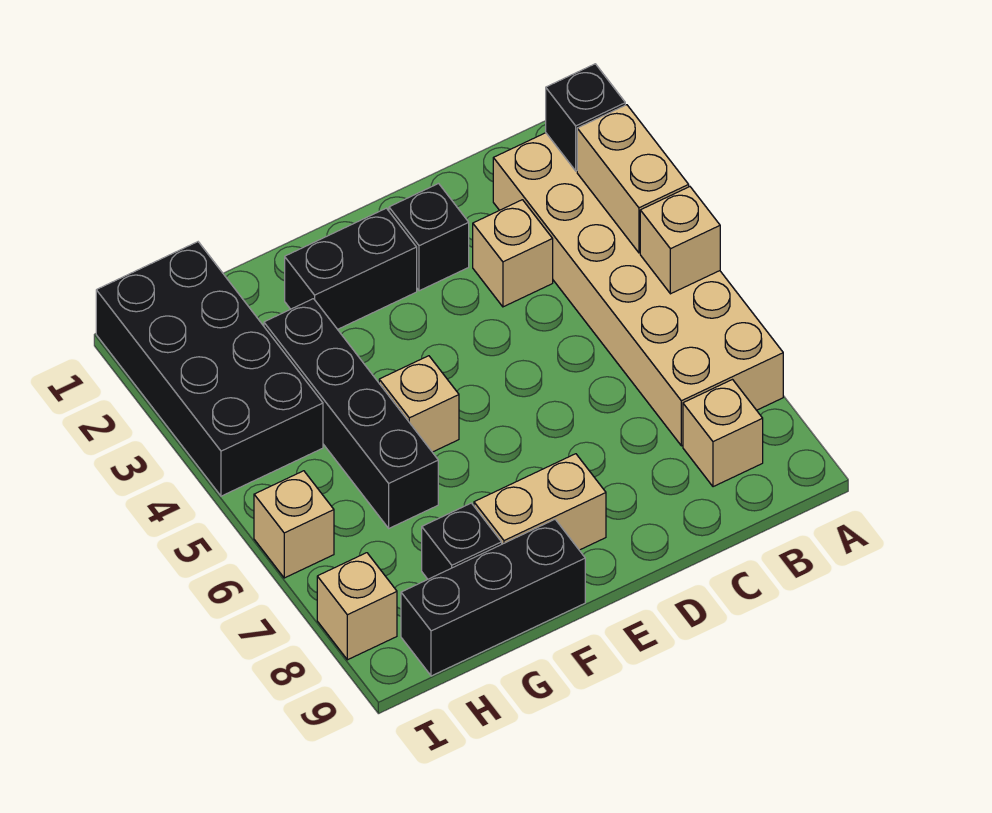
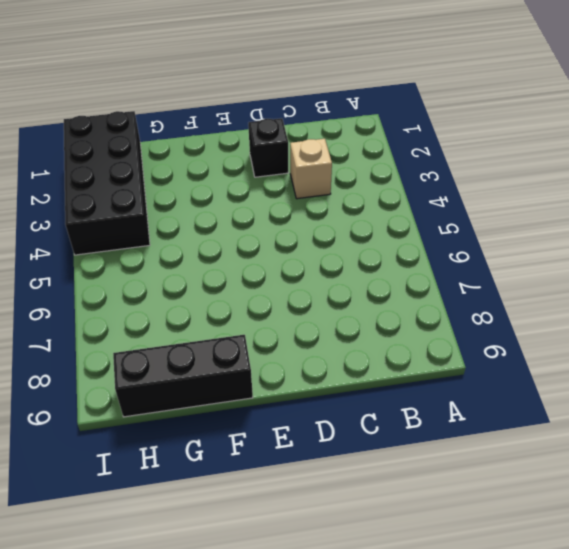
none -> tan 2x6 brick [493,133,783,446]
none -> tan 1x1 brick [683,380,763,487]
none -> black 1x2 brick [285,208,417,329]

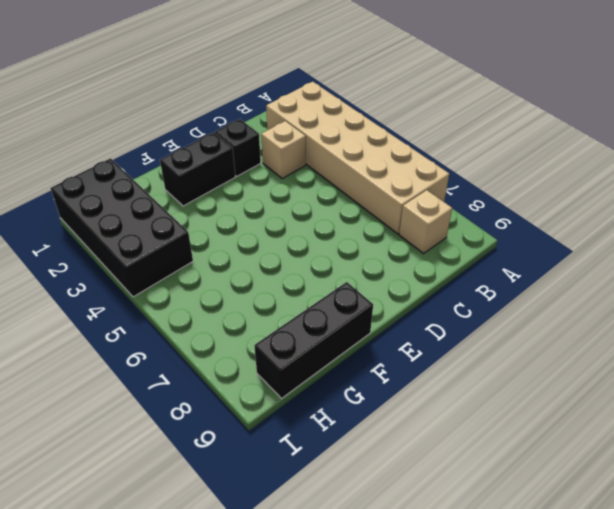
none -> tan 1x2 brick [474,454,606,550]
none -> tan 1x1 brick [379,356,459,452]
none -> black 1x4 brick [264,299,438,528]

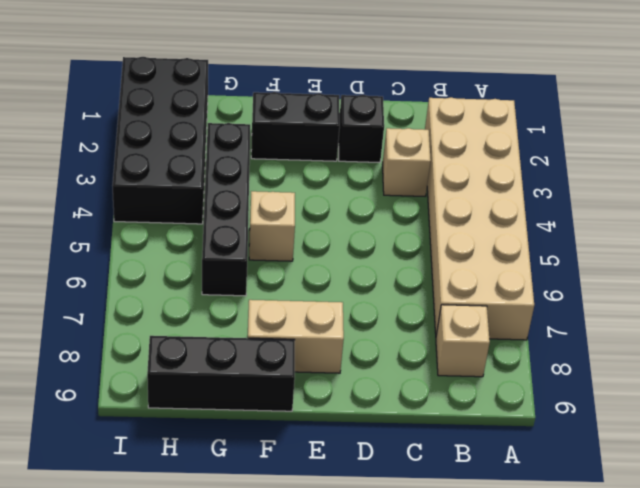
none -> black 1x1 brick [422,503,502,579]
none -> tan 1x1 brick [254,471,334,578]
none -> tan 1x1 brick [317,553,397,660]

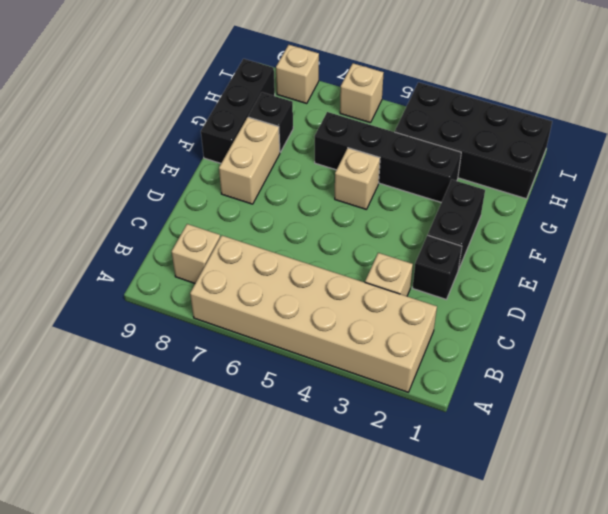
none -> black 1x1 brick [546,64,625,171]
none -> tan 1x2 brick [577,105,689,253]
none -> tan 1x1 brick [640,187,720,294]

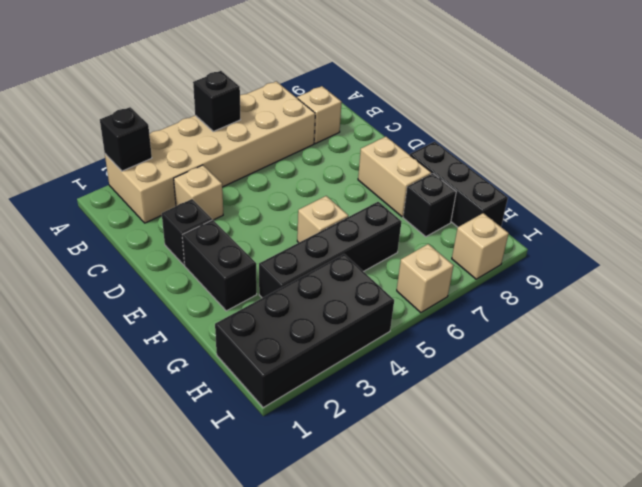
black 1x1 brick [193,71,240,131] -> tan 1x1 brick [640,187,720,294]
none -> tan 1x2 brick [577,105,689,253]

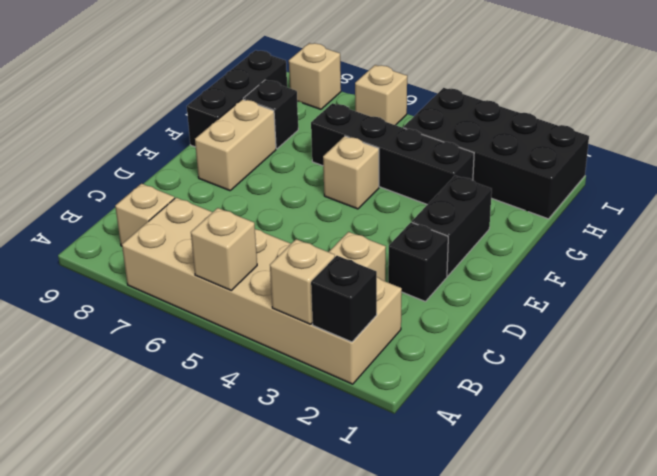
tan 1x1 brick [270,239,335,324] -> tan 1x2 brick [577,105,689,253]

